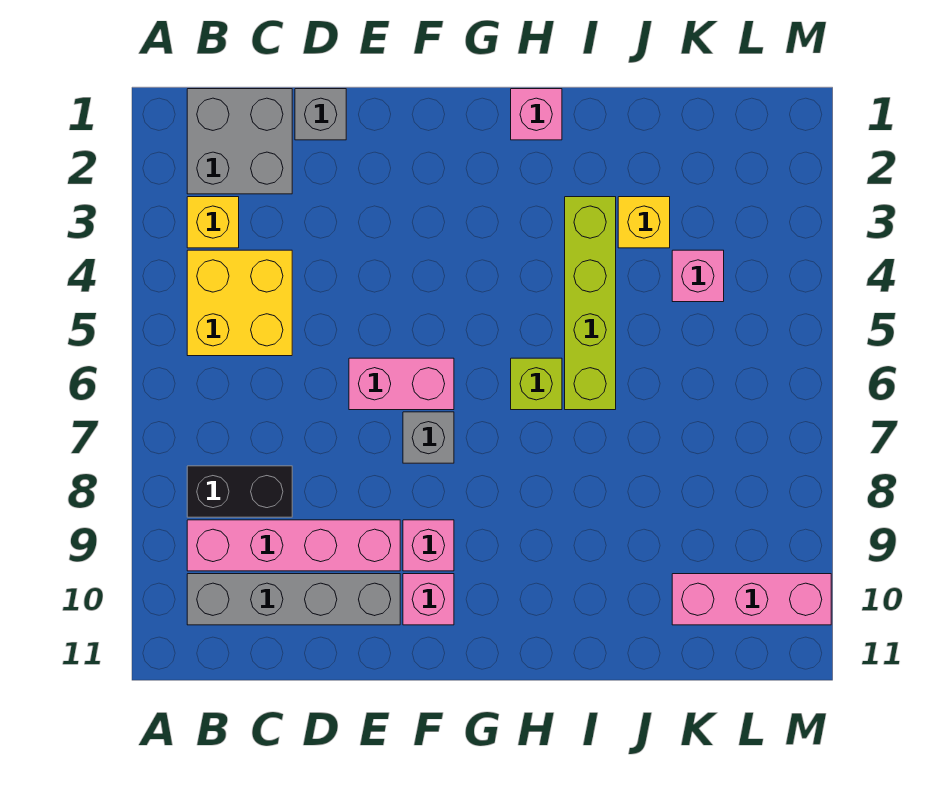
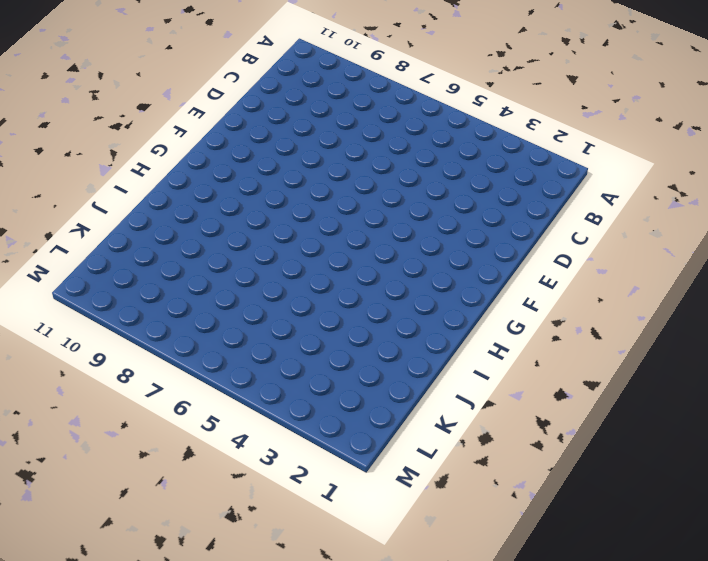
none -> grey 2x2 brick [187,89,292,194]
none -> yellow 1x1 brick [187,197,239,248]
none -> yellow 2x2 brick [187,250,292,356]

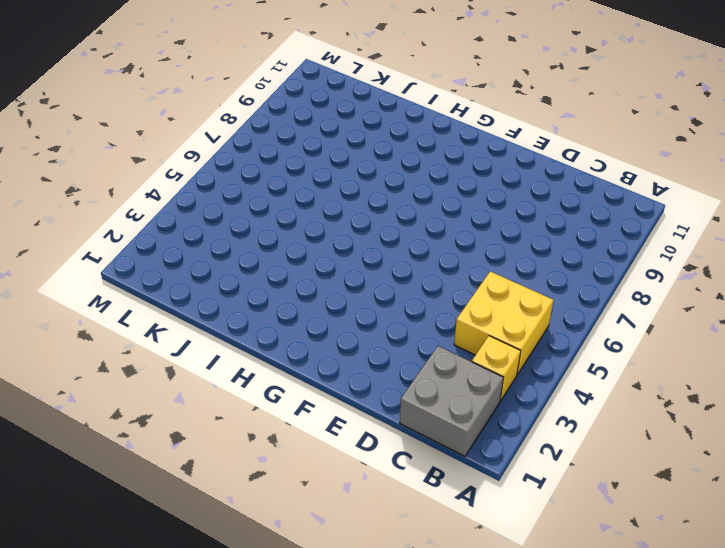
none -> black 1x2 brick [187,466,292,517]
none -> pink 1x4 brick [187,520,400,571]
none -> grey 1x4 brick [187,574,400,625]

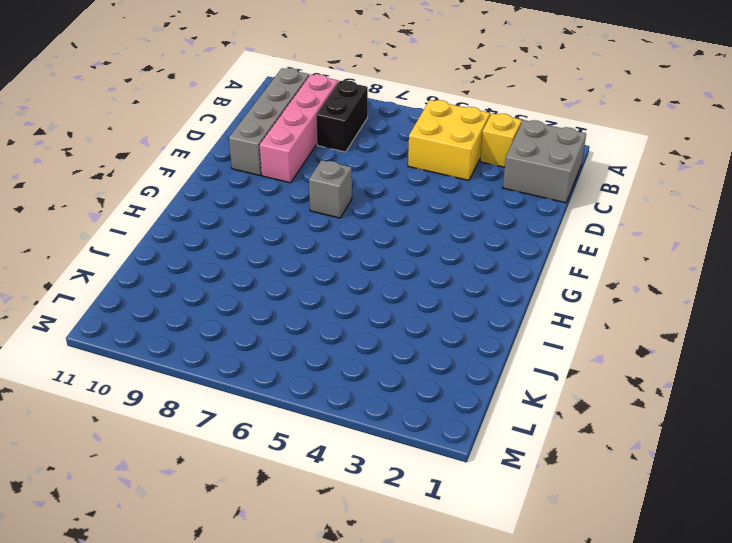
none -> grey 1x1 brick [295,89,346,140]
none -> pink 1x2 brick [349,358,454,410]
none -> pink 1x1 brick [403,520,454,571]

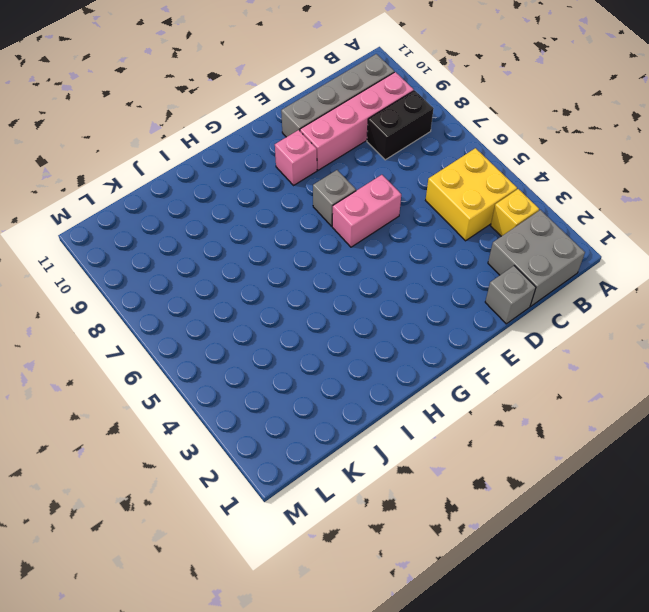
none -> pink 1x1 brick [403,574,454,625]
none -> pink 1x1 brick [511,89,562,140]
none -> lime 1x1 brick [511,358,562,410]

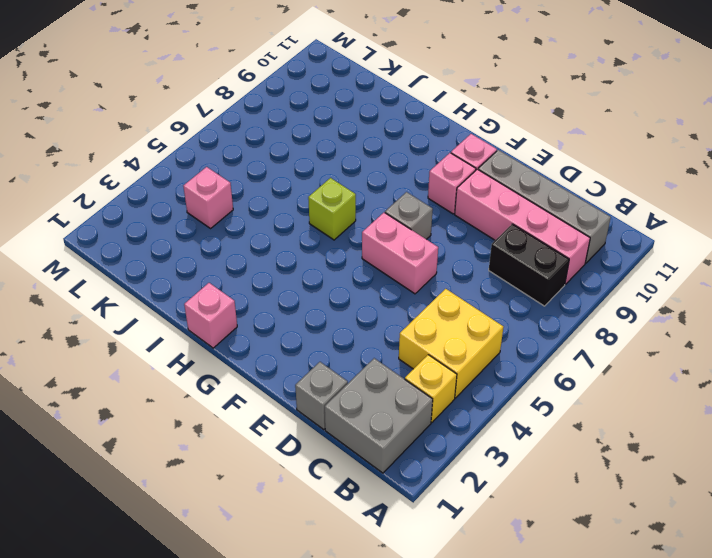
none -> lime 1x4 brick [565,197,616,410]
none -> yellow 1x1 brick [618,197,670,248]
none -> pink 1x3 brick [672,574,831,625]

